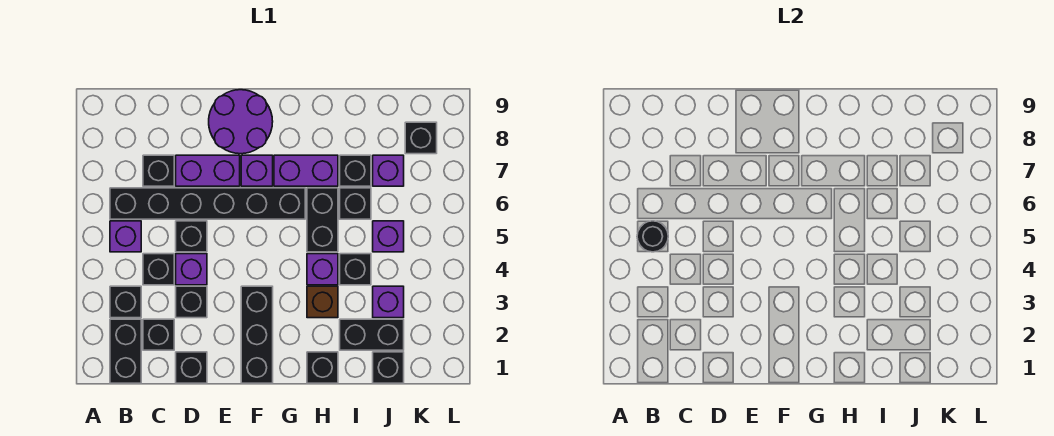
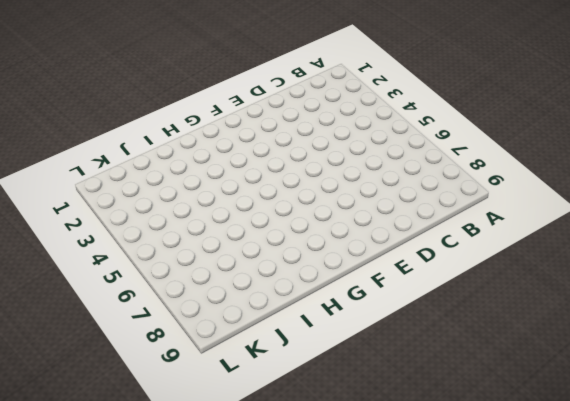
none -> black 1x2 brick [110,319,141,383]
none -> black 1x1 brick [110,286,141,318]
none -> purple 1x1 brick [110,221,141,252]
none -> black 1x6 brick [110,188,305,219]

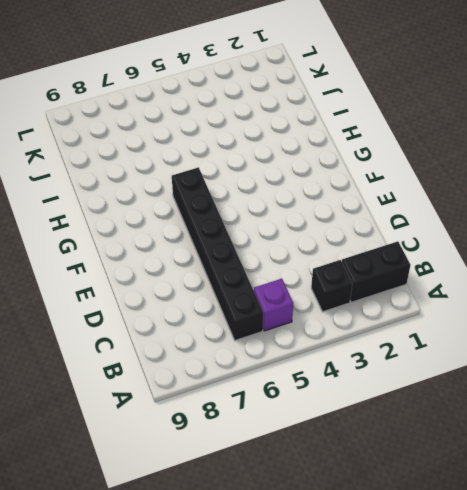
none -> black 1x1 brick [143,319,174,350]
none -> black 1x1 brick [143,254,174,285]
none -> black 1x1 brick [143,155,174,186]
none -> black 1x1 brick [176,352,207,383]

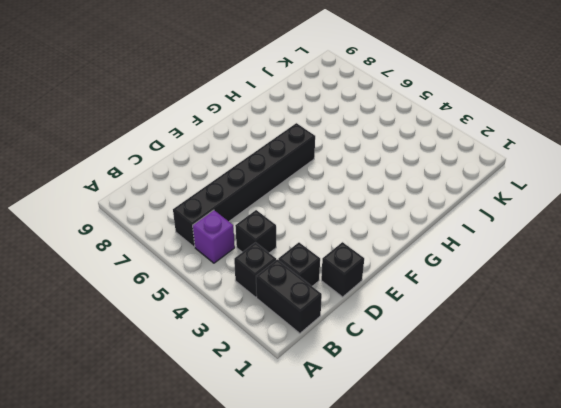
none -> black 1x1 brick [143,155,174,186]
none -> black 1x1 brick [176,286,207,318]
none -> purple 1x1 brick [176,254,207,285]
none -> black 1x1 brick [176,221,207,252]

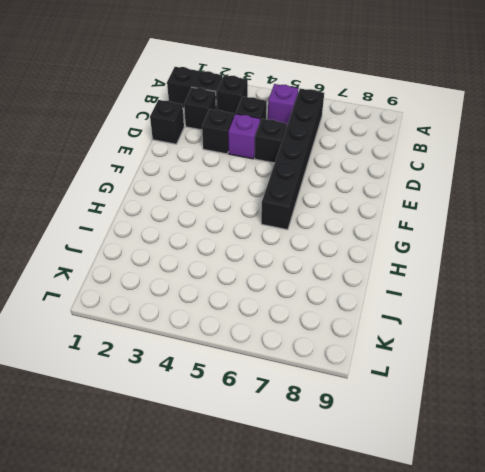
none -> black 1x1 brick [143,155,174,186]
none -> purple 1x2 brick [176,155,240,186]
none -> purple 2x2 round brick [209,90,273,154]
none -> black 1x3 brick [241,286,273,383]

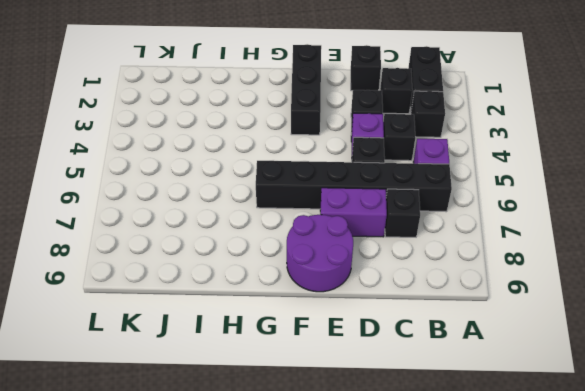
none -> purple 1x1 brick [241,155,273,186]
none -> purple 1x2 brick [274,155,338,186]
none -> black 1x1 brick [307,352,338,383]
none -> brown 1x1 brick [307,286,338,318]

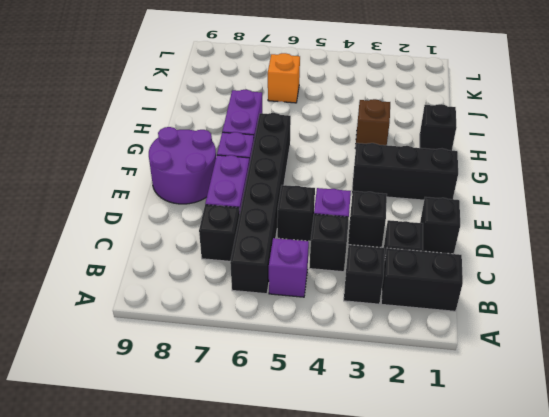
orange 1x1 brick [268,53,300,103] -> none
none -> purple 1x1 brick [307,254,338,285]
none -> black 1x2 brick [307,188,338,252]
none -> black 1x2 brick [340,319,404,350]
none -> black 1x1 brick [340,254,371,285]

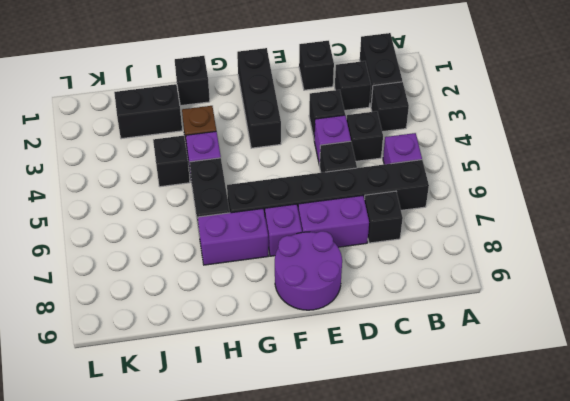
none -> black 1x1 brick [340,188,371,219]
none -> black 1x1 brick [340,155,371,186]
none -> black 1x1 brick [373,352,404,383]
none -> purple 1x1 brick [373,286,404,318]

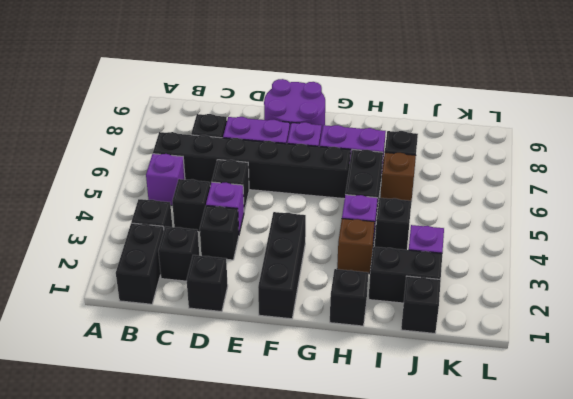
brown 1x1 brick [380,152,416,201] -> black 1x1 brick [340,188,371,219]
none -> purple 1x1 brick [373,221,404,252]
none -> purple 1x1 brick [373,155,404,186]
none -> black 1x1 brick [405,122,437,154]
none -> black 1x1 round brick [637,221,668,252]

